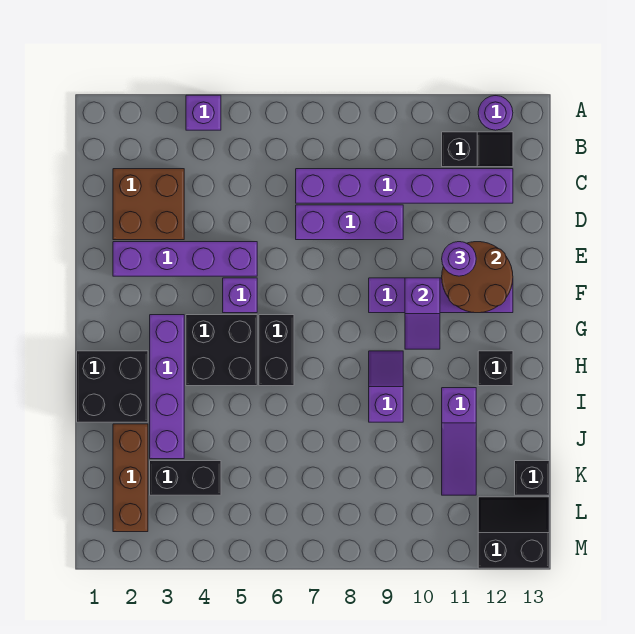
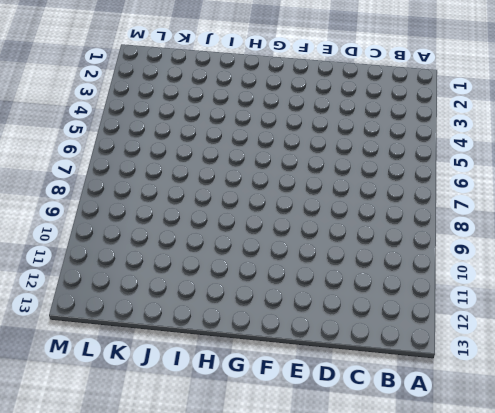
none -> purple 1x1 brick [186,95,221,130]
none -> purple 1x1 round brick [478,96,513,130]
none -> black 1x2 slope [442,132,513,167]

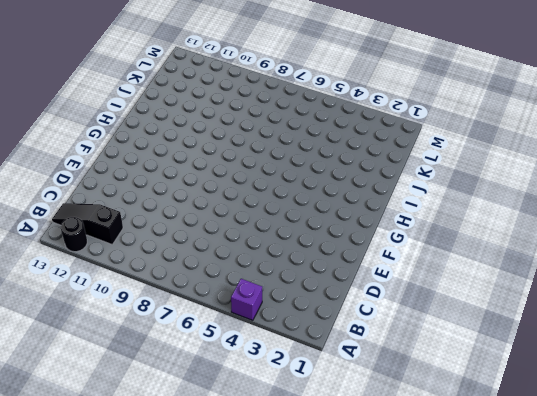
black 1x1 round brick [61,217,87,252] -> purple 1x1 round brick [478,96,513,130]
black 1x3 slope [52,203,123,244] -> black 1x2 slope [442,132,513,167]
none -> brown 2x2 brick [113,169,184,240]
none -> purple 1x6 brick [296,169,513,203]
none -> purple 1x3 brick [296,205,403,240]

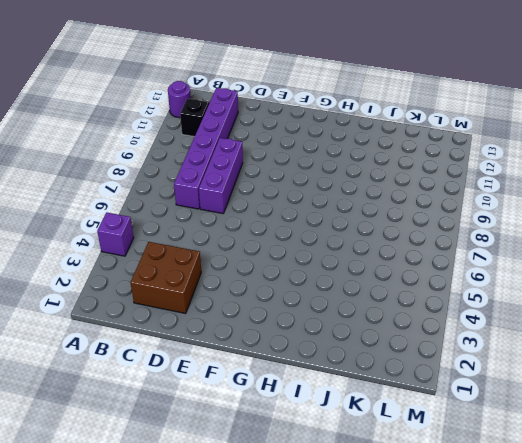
none -> purple 1x4 brick [113,242,257,276]
none -> purple 1x1 brick [223,278,257,313]
none -> purple 1x4 brick [369,278,513,313]

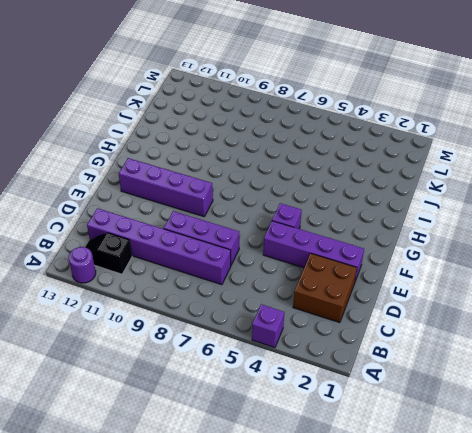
none -> purple 1x4 brick [150,315,184,459]
none -> black 2x2 brick [186,315,257,386]
none -> black 1x2 brick [259,315,294,386]

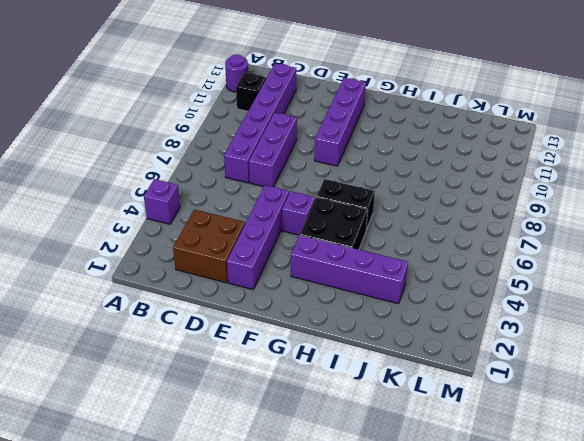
none -> black 2x2 brick [77,351,148,422]
none -> purple 1x2 slope [369,351,403,422]
none -> black 1x1 brick [478,351,513,386]

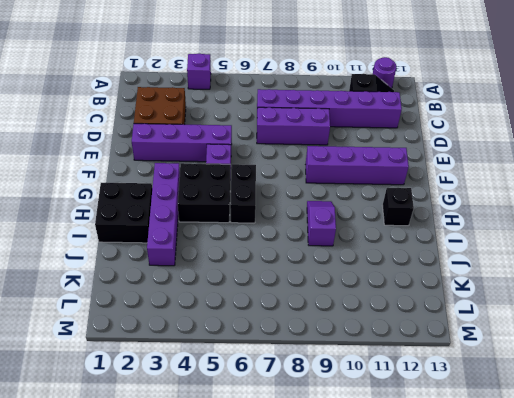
none -> purple 1x3 slope [442,388,476,495]
none -> brown 1x3 brick [113,424,148,532]
none -> black 1x2 brick [150,461,221,495]

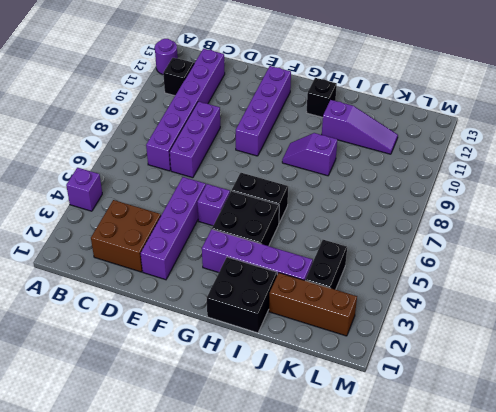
none -> black 1x1 brick [515,461,549,495]
none -> black 2x2 slope [478,497,549,568]
none -> brown 2x2 round brick [442,242,513,313]

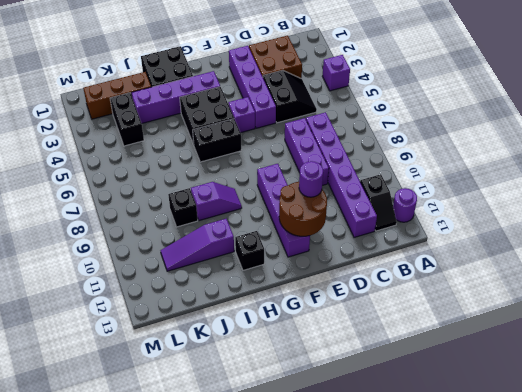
black 2x2 slope [263,70,317,123] -> black 2x2 slope moved to [478,497,549,568]
black 1x1 brick [168,188,198,227] -> black 1x1 brick moved to [515,461,549,495]
none -> purple 1x2 slope [405,278,440,349]

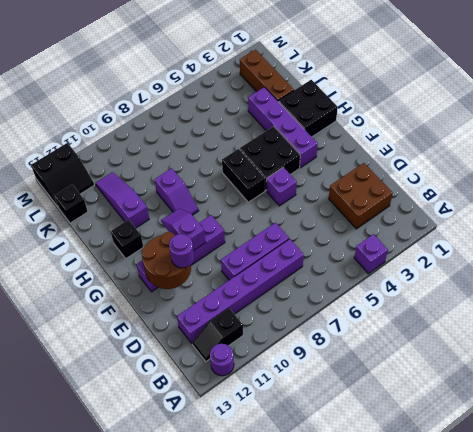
none -> purple 1x4 brick [113,242,257,276]
none -> black 1x2 brick [150,461,221,495]

